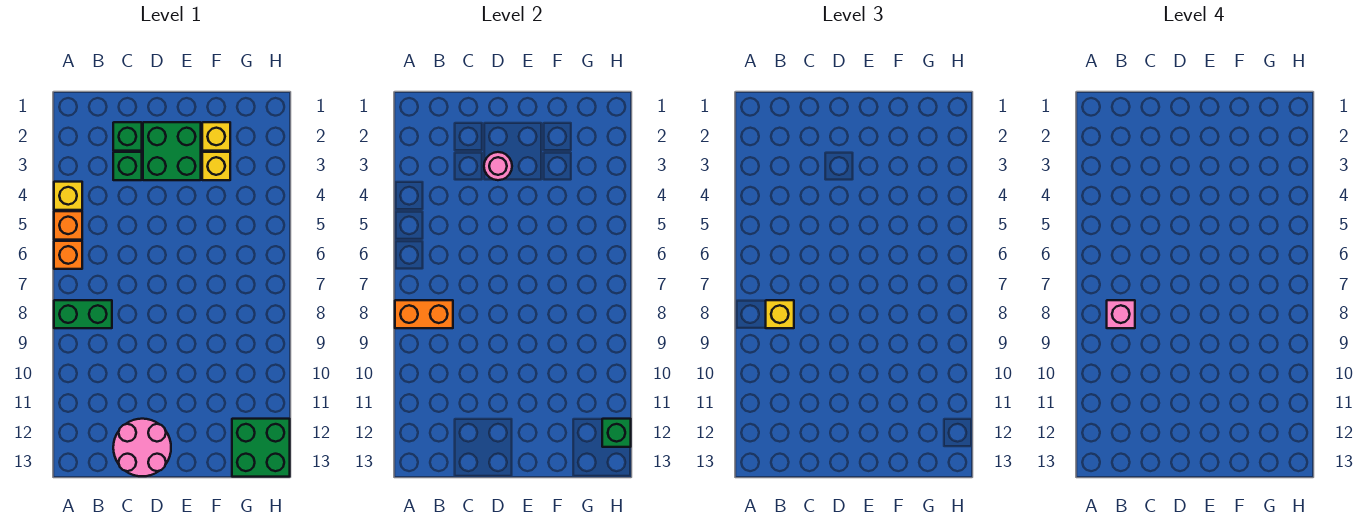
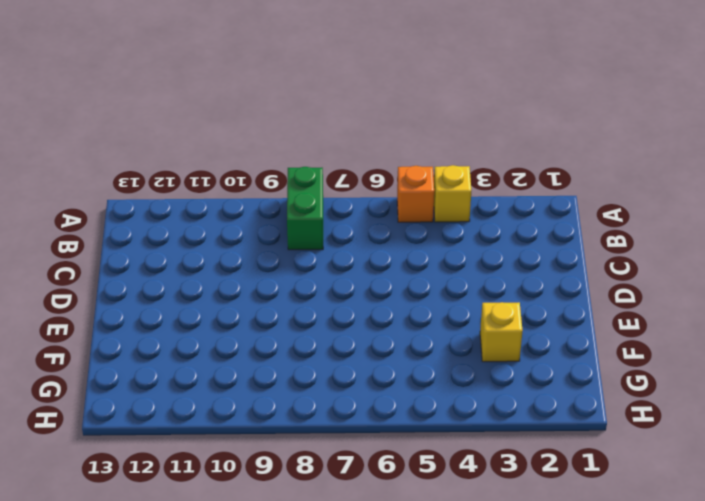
none -> orange 1x1 brick [54,241,82,269]
none -> green 1x1 brick [113,122,142,151]
none -> green 1x1 brick [113,152,142,180]

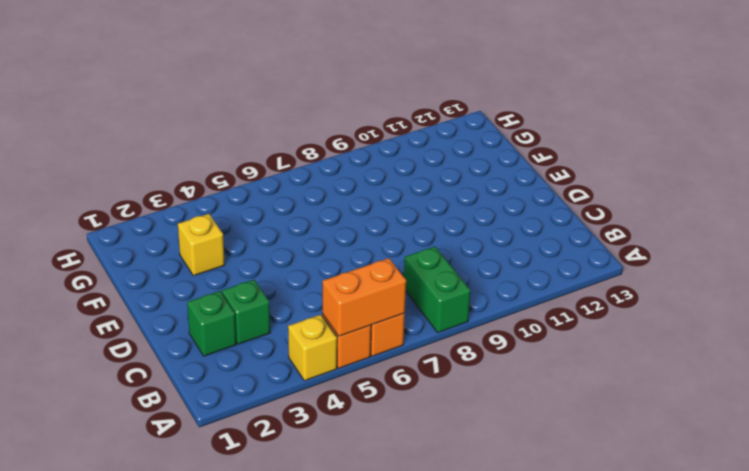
orange 1x2 brick [322,258,406,336] -> orange 1x2 brick turned to [395,300,453,328]
none -> pink 2x2 round brick [113,419,171,476]
none -> green 2x2 brick [143,122,201,180]
none -> yellow 1x1 brick [202,122,230,151]

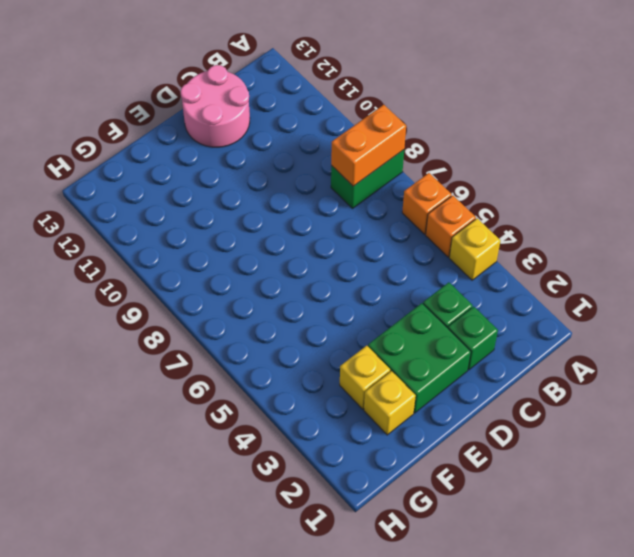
none -> green 2x2 brick [232,419,290,477]
none -> pink 1x1 round brick [484,152,512,180]
none -> green 1x1 brick [602,419,631,447]

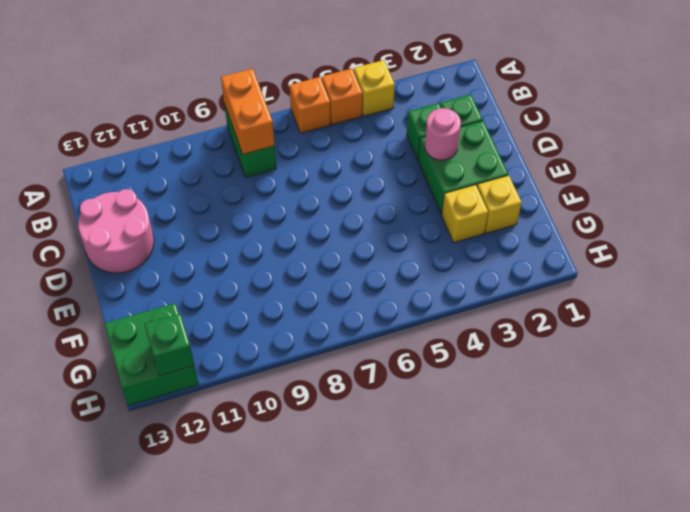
none -> yellow 1x1 brick [766,300,794,328]
none -> pink 1x1 brick [1107,300,1135,328]

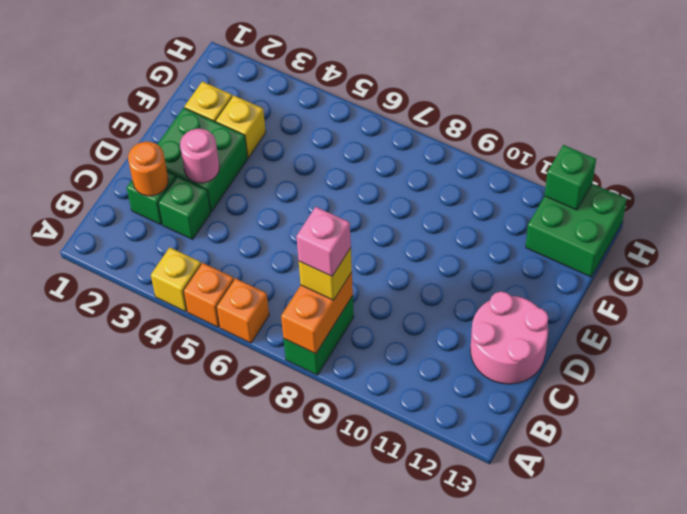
orange 1x1 round brick [128,142,168,196] -> none

